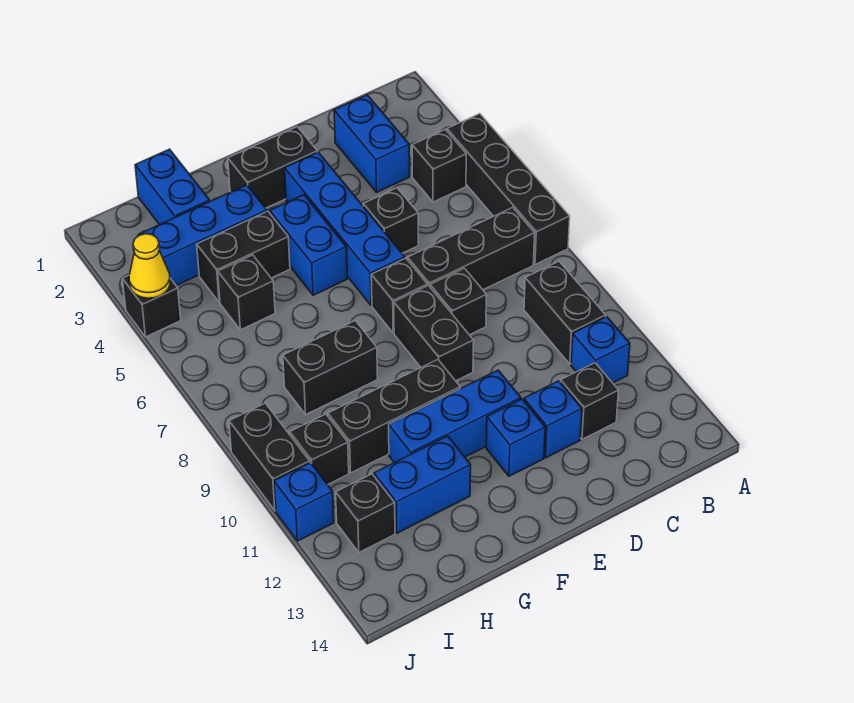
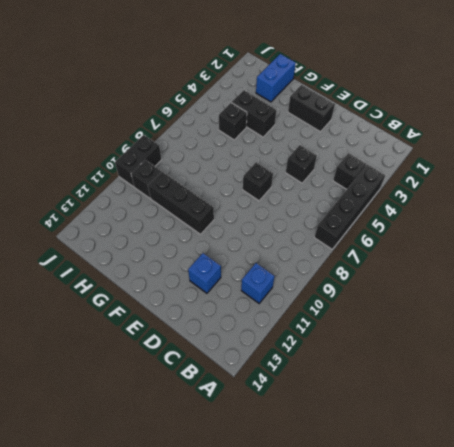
none -> black 1x3 brick [408,208,535,290]
none -> black 1x2 brick [524,261,606,364]
none -> blue 1x2 brick [334,95,410,192]
none -> black 1x1 brick [560,363,619,439]

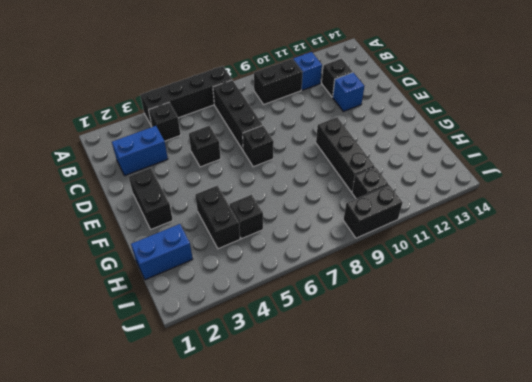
none -> black 1x1 brick [430,268,486,335]
none -> blue 1x4 brick [285,152,405,305]
none -> black 1x2 brick [394,286,474,381]
none -> blue 1x3 brick [389,370,521,463]

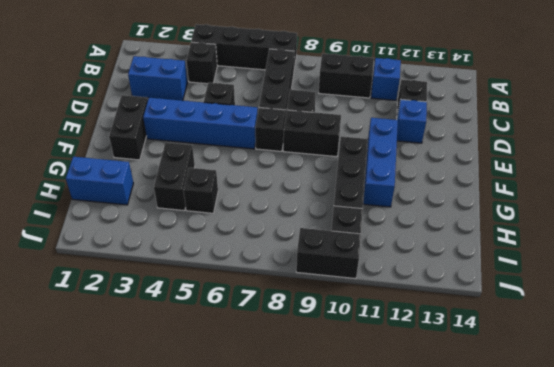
none -> blue 1x1 brick [486,399,545,476]
none -> blue 1x2 brick [270,195,347,295]
none -> blue 1x3 brick [139,185,267,286]
none -> black 1x2 brick [283,321,378,414]

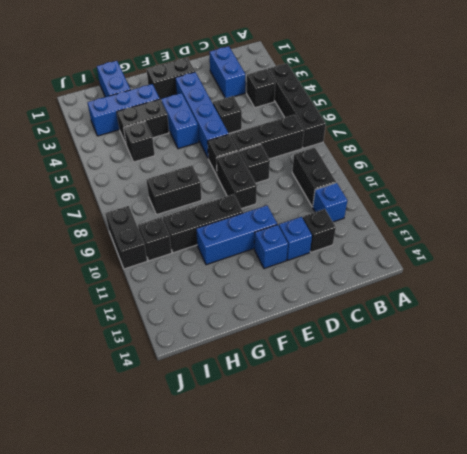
none -> blue 1x2 brick [374,436,471,533]
none -> black 1x1 brick [336,474,395,552]
none -> black 1x1 brick [122,275,181,337]
none -> blue 1x1 brick [274,463,334,541]

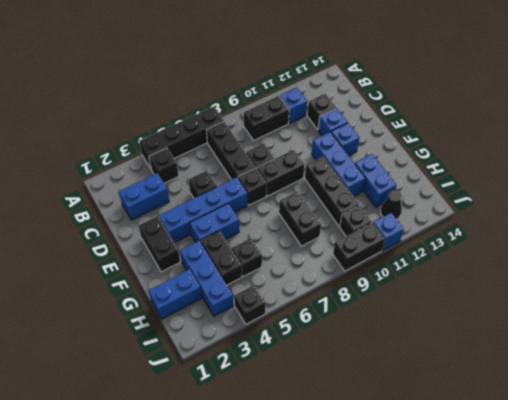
black 1x1 cone [380,190,402,219] -> black 1x1 brick [336,474,395,552]
none -> yellow 1x1 cone [129,234,170,298]

